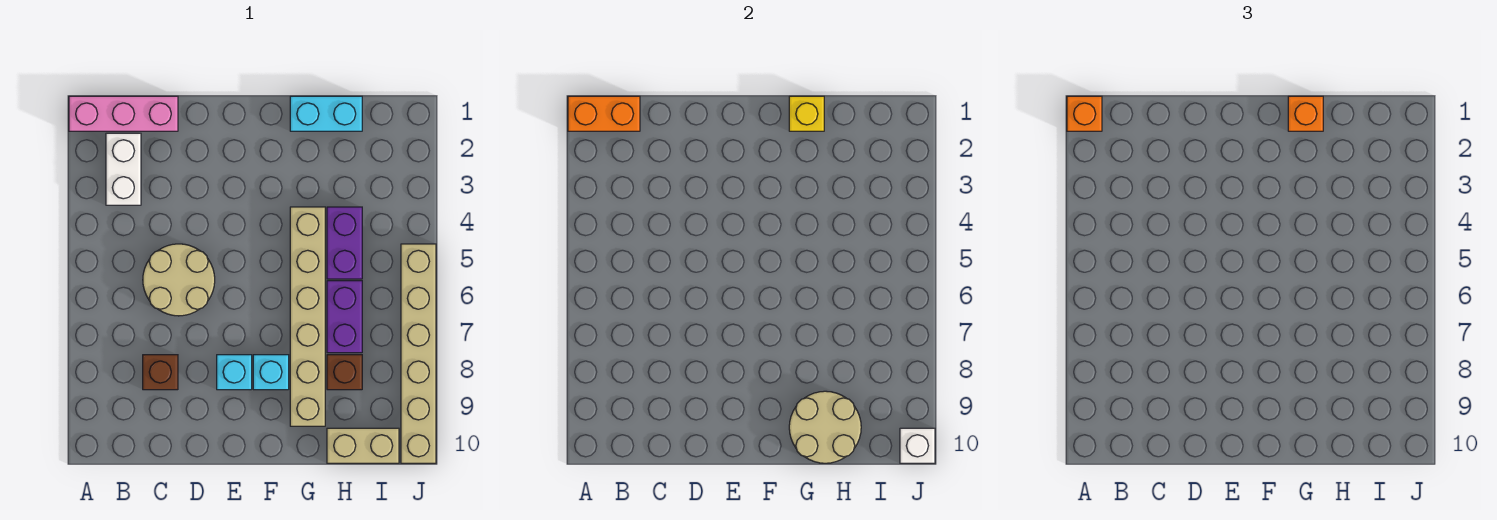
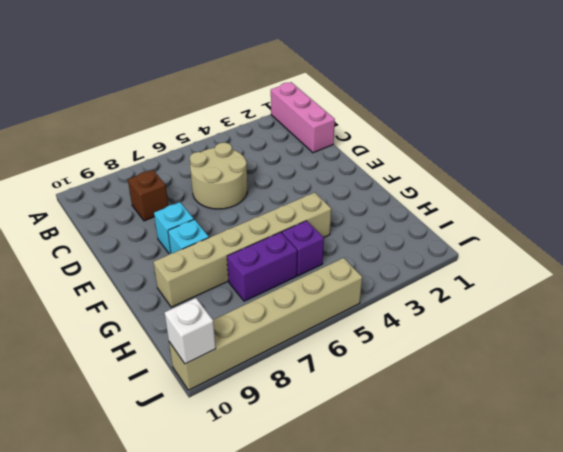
purple 1x1 brick [282,221,324,276] -> purple 1x2 brick [327,207,362,279]
none -> white 1x2 brick [106,133,141,205]
none -> cyan 1x2 brick [290,96,362,131]
none -> brown 1x1 brick [327,355,362,390]

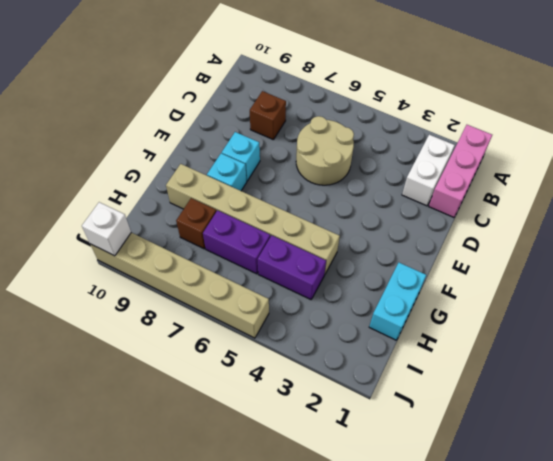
white 1x2 brick [402,135,455,206] -> white 1x2 brick turned to [106,133,141,205]
none -> tan 1x2 brick [327,428,399,463]
none -> orange 1x2 brick [568,96,640,131]
none -> yellow 1x1 brick [789,96,824,131]

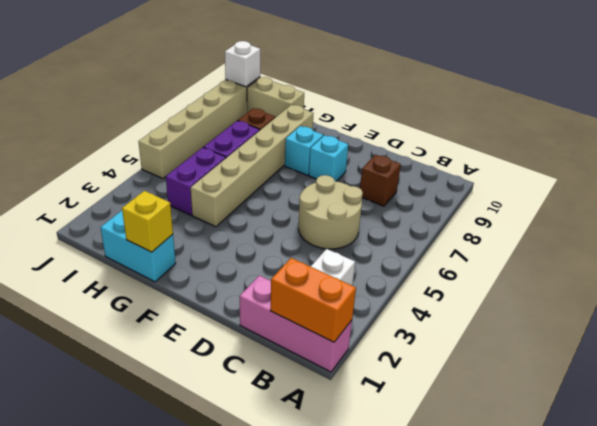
none -> tan 2x2 round brick [789,391,861,463]
none -> orange 1x1 brick [1067,96,1102,131]
none -> orange 1x1 brick [1288,96,1323,131]

